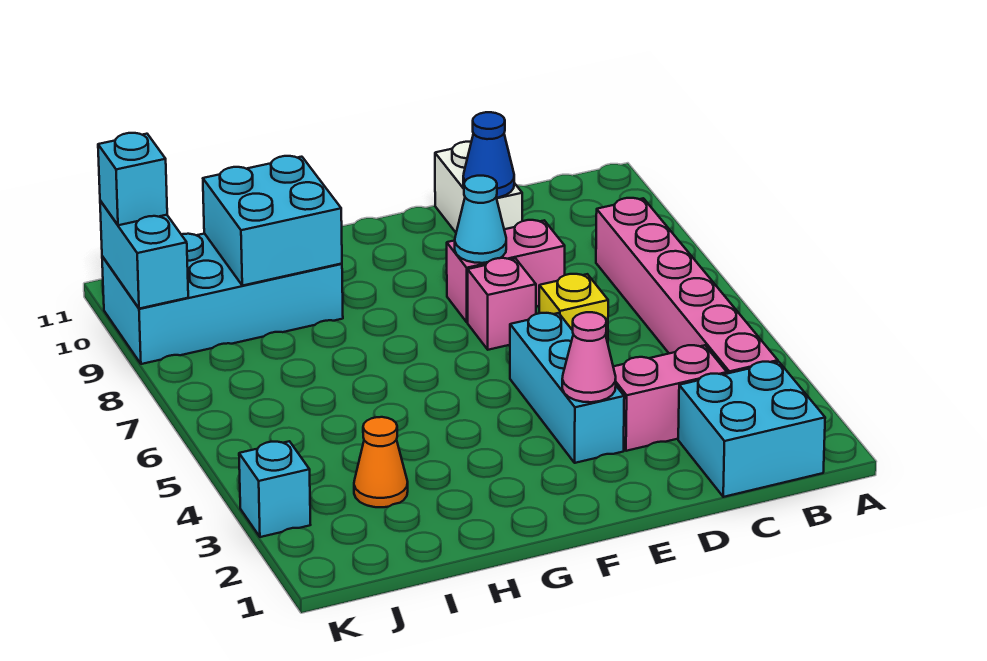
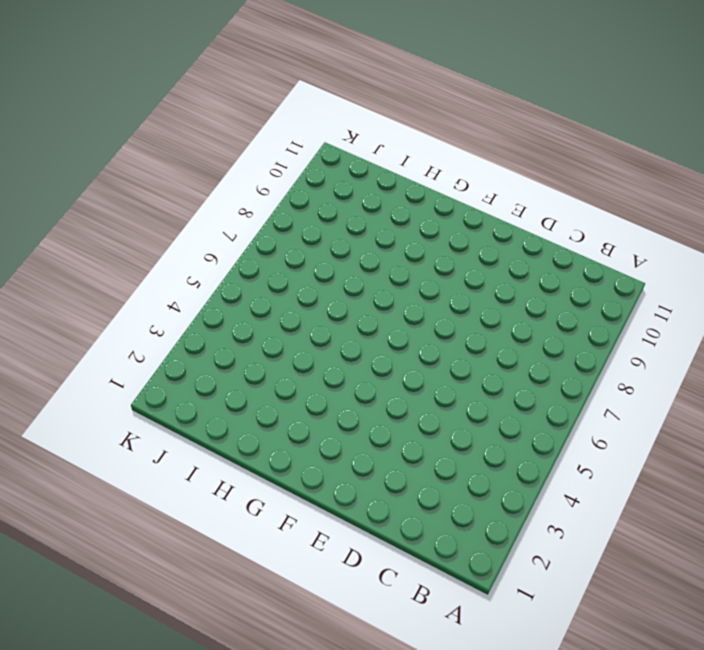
none -> cyan 2x2 brick [678,362,825,497]
none -> pink 1x6 brick [596,198,778,374]
none -> pink 1x2 brick [613,345,727,451]

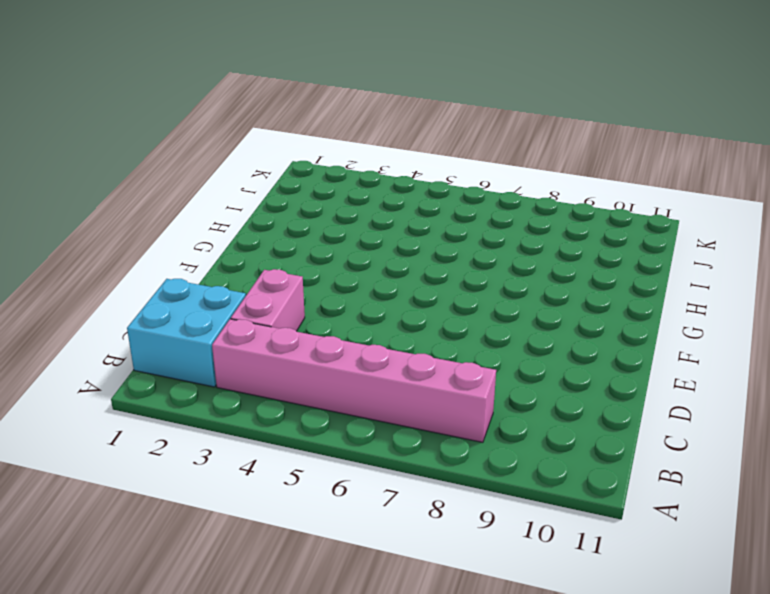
none -> yellow 1x1 brick [539,274,608,343]
none -> pink 1x2 brick [447,220,565,322]
none -> white 1x2 brick [435,142,522,232]

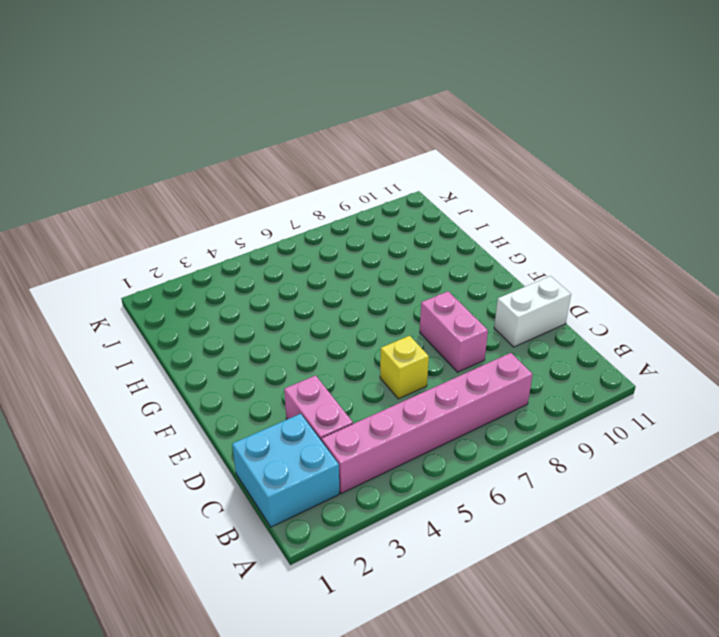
none -> cyan 1x3 brick [510,313,624,463]
none -> pink 1x1 brick [468,258,536,350]
none -> cyan 2x4 brick [102,234,343,364]

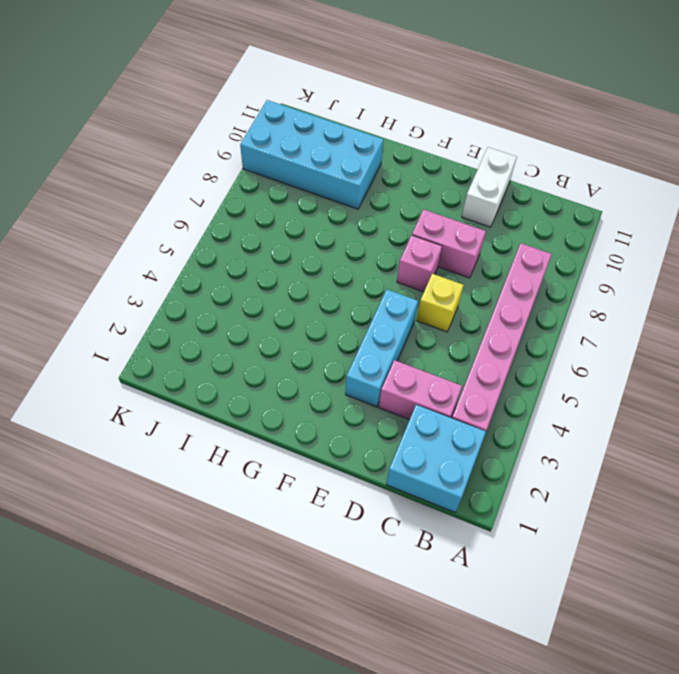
none -> orange 1x1 cone [354,417,408,507]
none -> cyan 1x1 brick [239,441,310,537]
none -> blue 1x1 cone [463,112,514,198]

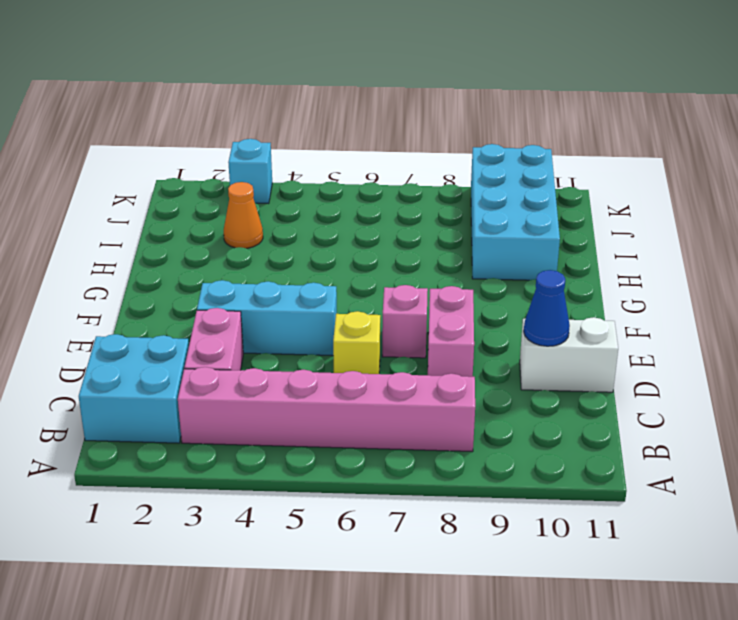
none -> pink 1x1 cone [562,312,616,402]
none -> cyan 1x1 cone [455,176,506,263]
none -> cyan 2x2 brick [203,156,342,286]

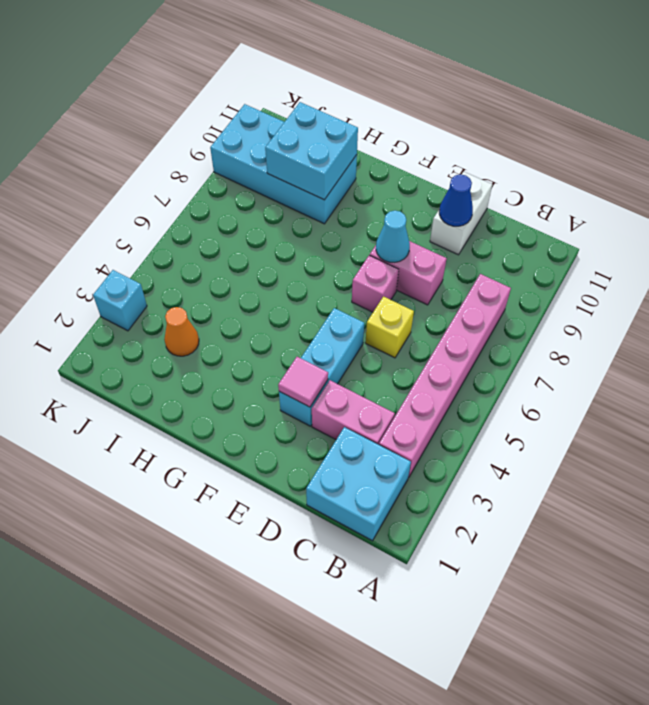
pink 1x1 tile [278,357,328,407] -> pink 1x1 cone [562,312,616,402]
none -> cyan 1x2 brick [100,201,188,309]
none -> cyan 1x1 brick [98,133,167,225]

